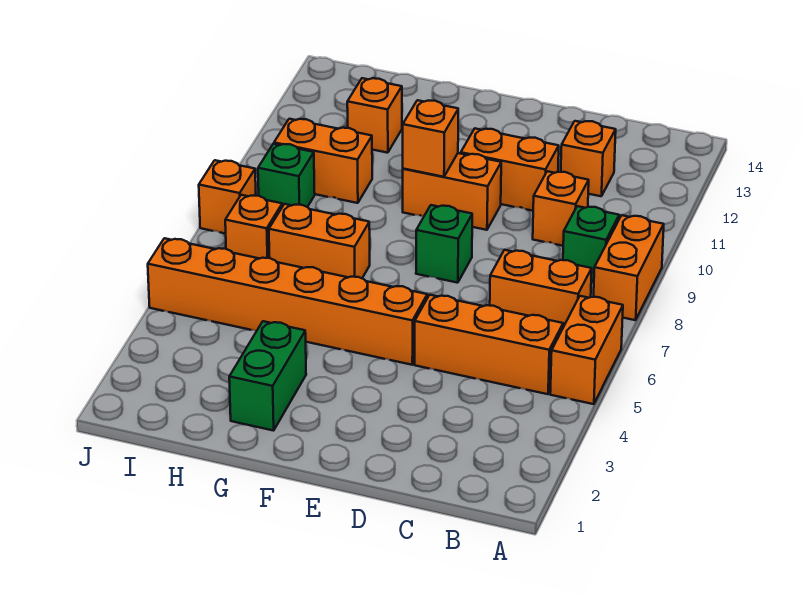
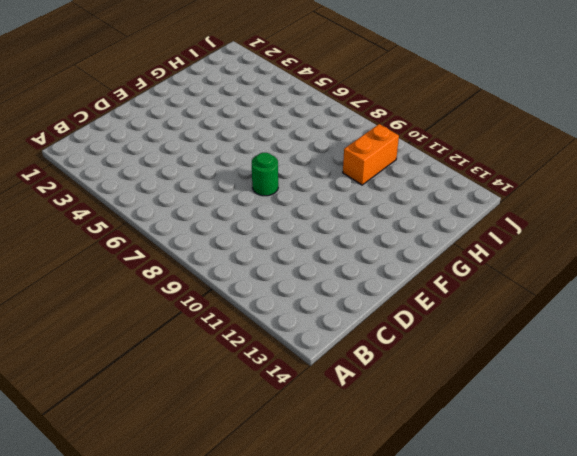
green 1x1 round brick [252,153,278,196] -> green 1x1 brick [416,205,472,283]
none -> orange 1x2 brick [550,296,623,404]
none -> orange 1x2 brick [594,215,664,320]
none -> orange 1x3 brick [415,295,563,394]

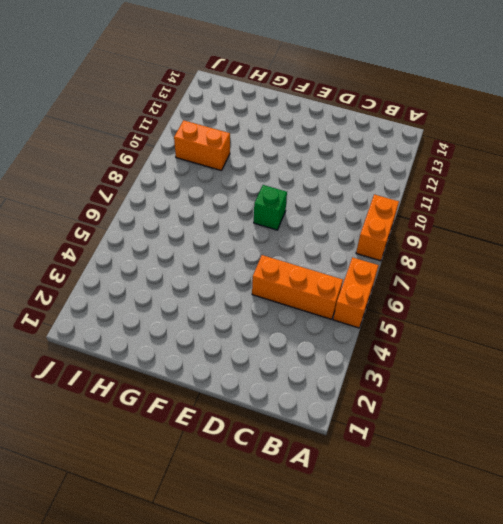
none -> orange 1x2 brick [490,250,592,327]
none -> green 1x1 brick [563,206,619,282]
none -> orange 1x1 brick [533,171,589,246]

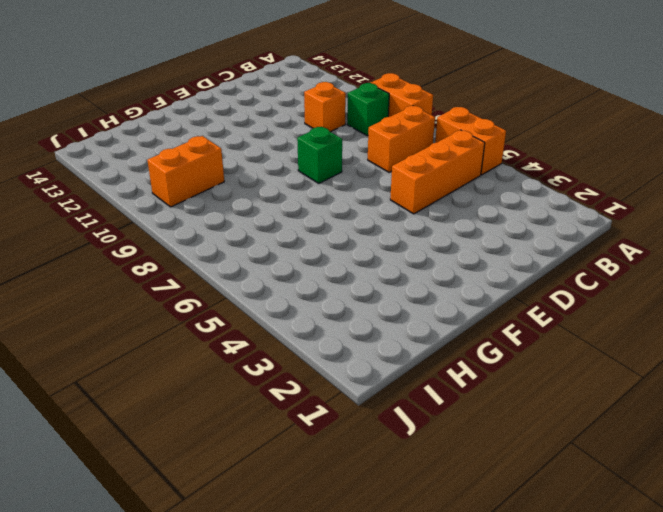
none -> orange 1x1 brick [561,121,616,196]
none -> orange 1x2 brick [461,129,559,211]
none -> orange 1x6 brick [148,238,427,365]

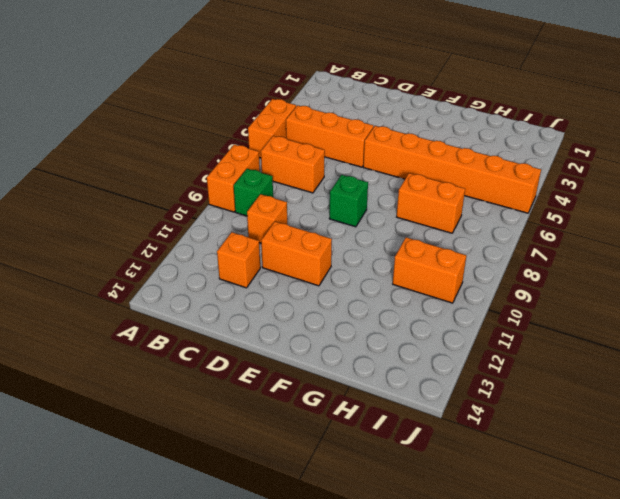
none -> orange 1x2 brick [403,153,501,230]
none -> green 1x2 brick [229,321,306,431]
none -> orange 1x1 brick [347,78,402,153]

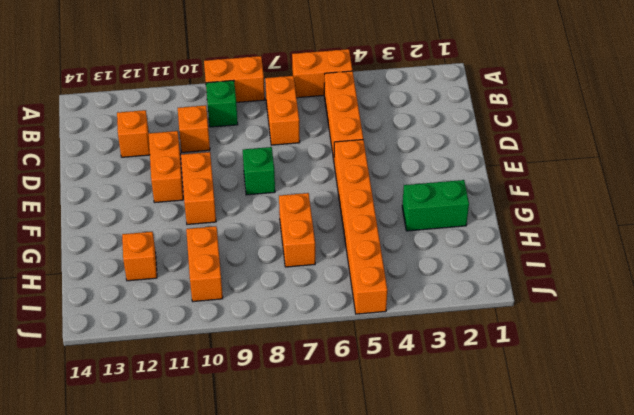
none -> orange 1x1 brick [225,195,282,258]
none -> green 1x1 brick [258,144,315,207]
none -> orange 1x1 brick [199,160,256,234]

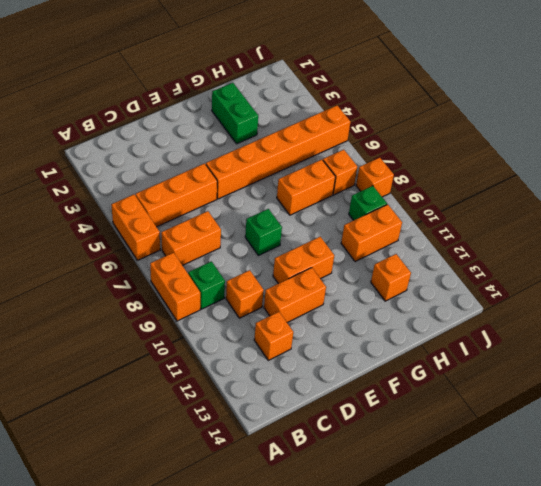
none -> orange 1x1 brick [403,100,458,177]

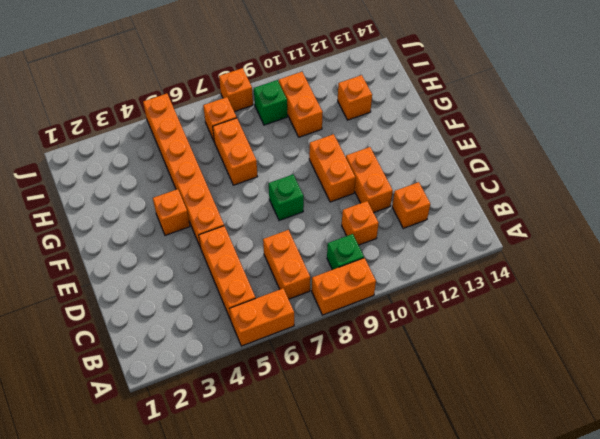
orange 1x1 brick [153,189,190,235] -> orange 1x1 brick moved to [403,100,458,177]
none -> green 1x2 brick [229,321,306,431]

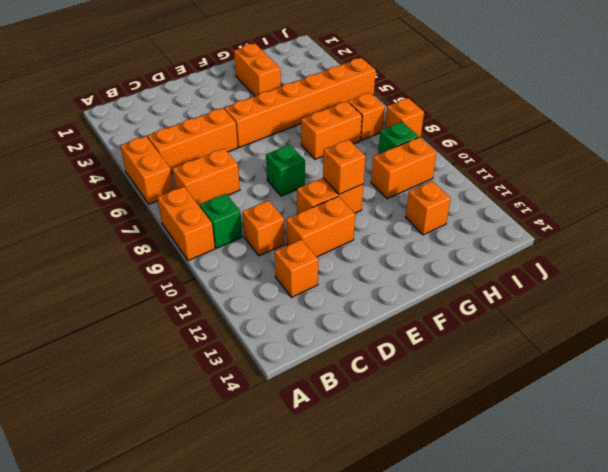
orange 1x2 brick [234,44,281,96] -> green 1x2 brick [229,321,306,431]

